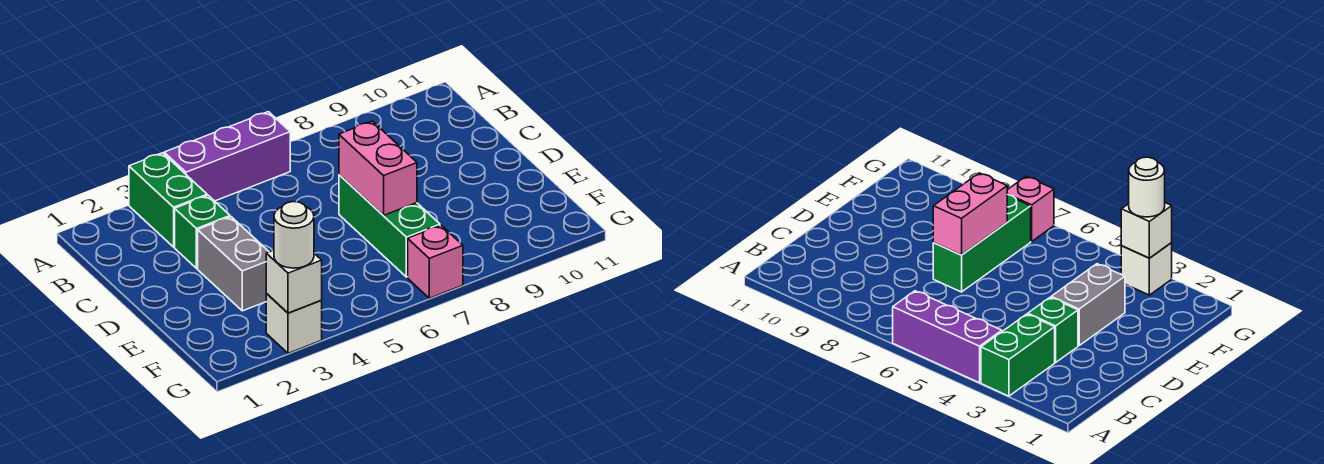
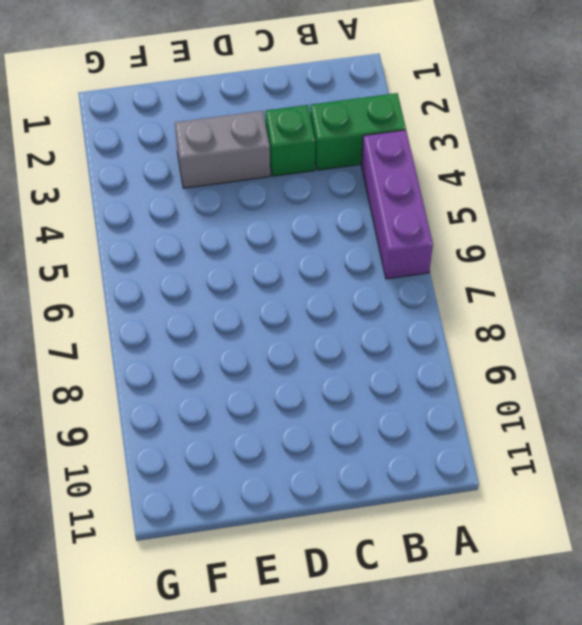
none -> green 1x3 brick [339,175,440,277]
none -> white 1x1 brick [266,294,322,353]

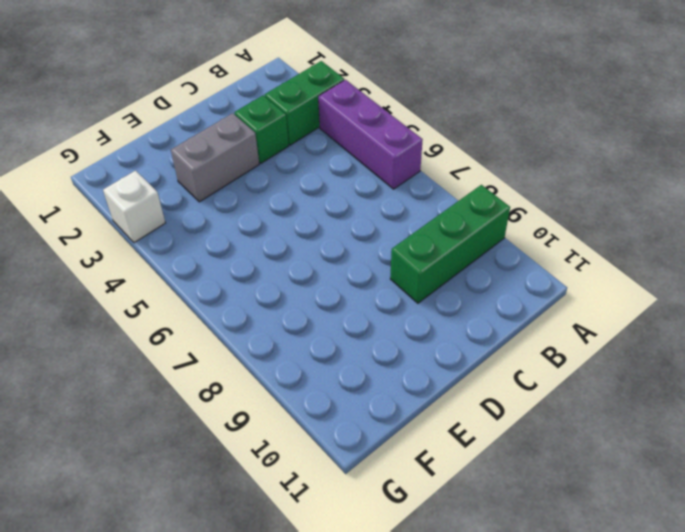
green 1x3 brick [390,185,510,303] -> green 1x3 brick moved to [339,175,440,277]
none -> pink 1x1 brick [408,225,463,298]
none -> pink 1x2 brick [339,121,417,216]

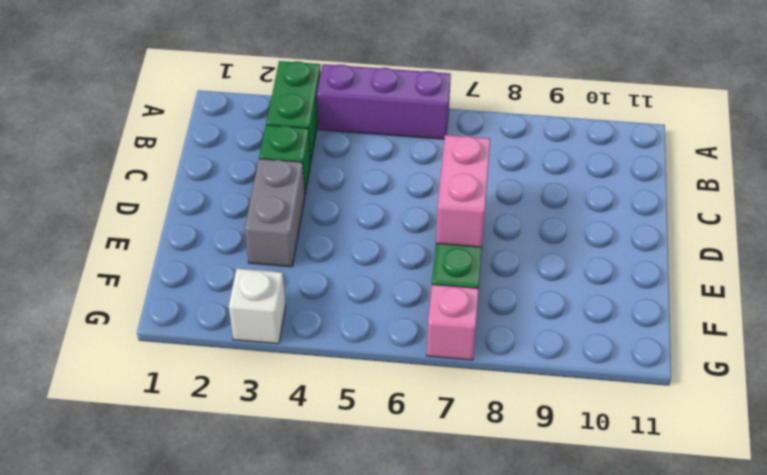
none -> white 1x1 brick [266,250,322,313]
none -> white 1x1 round brick [274,202,314,268]

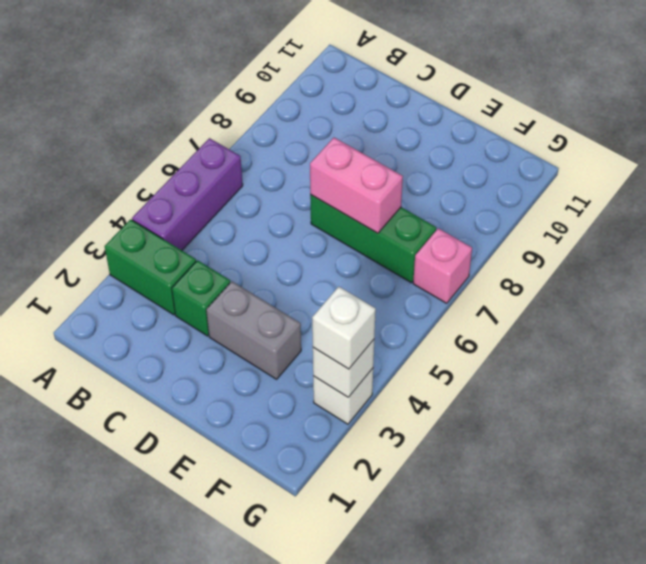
white 1x1 brick [312,287,376,369] -> white 1x1 round brick [274,202,314,268]

